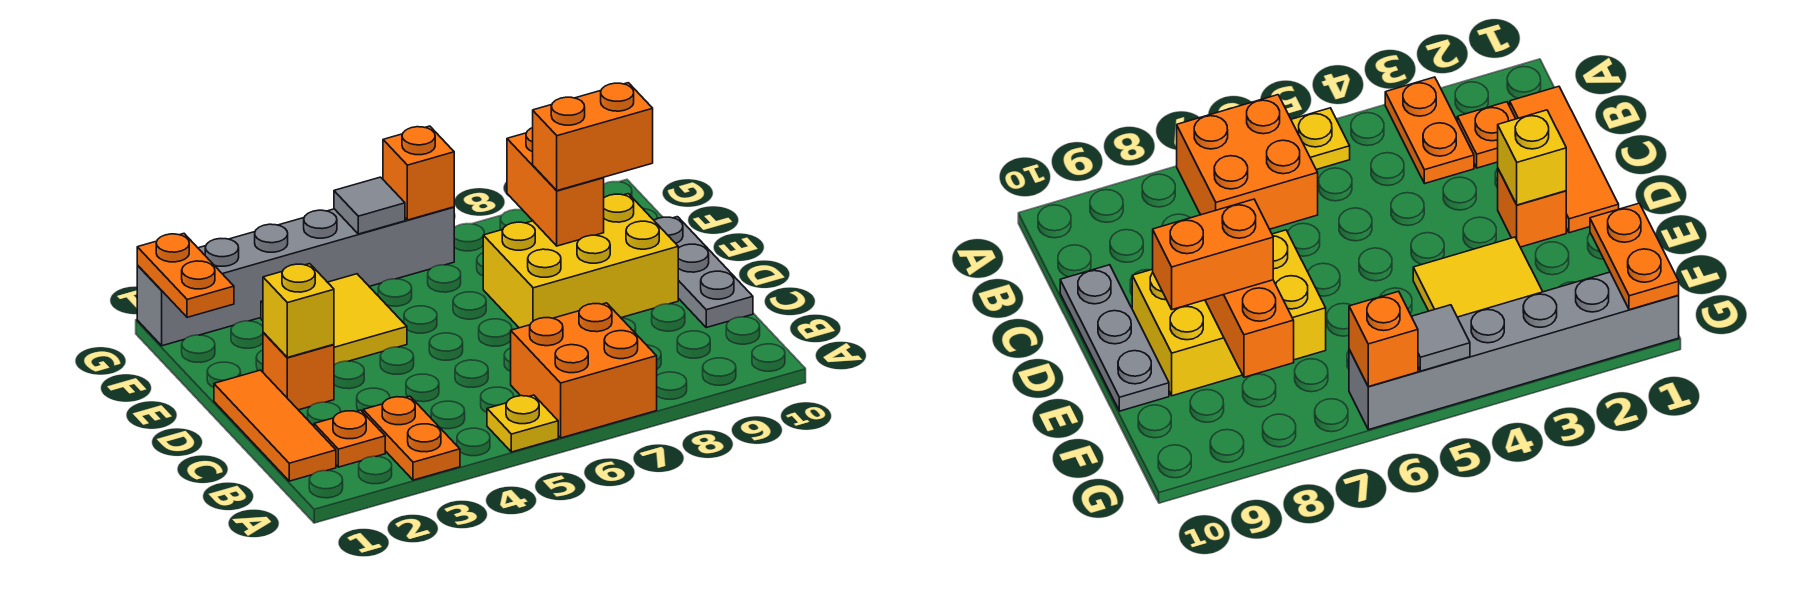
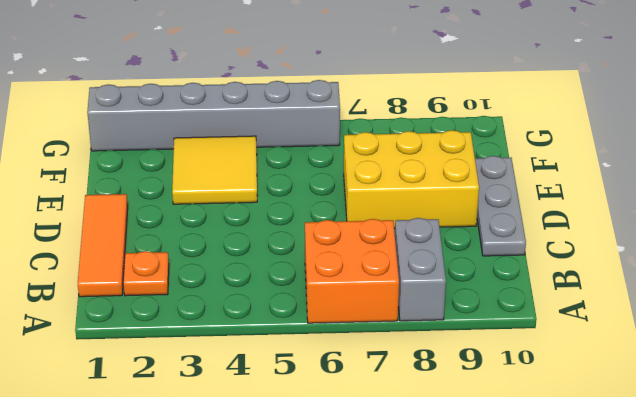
grey 1x2 brick [395,218,446,321] -> none
none -> orange 1x2 plate [363,396,460,480]
none -> yellow 1x1 plate [487,395,558,452]
none -> orange 1x1 brick [263,332,334,410]

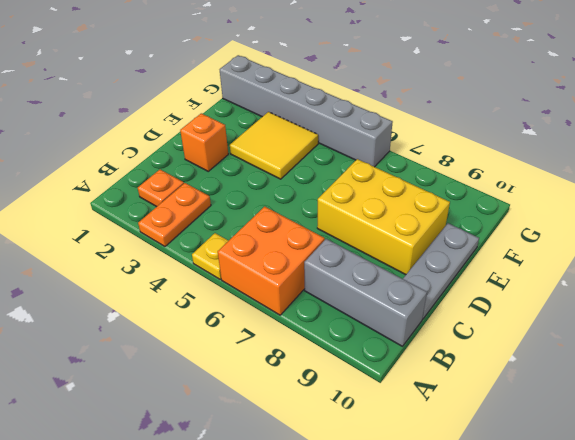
grey 1x3 brick [304,239,427,346] -> none
none -> orange 1x3 tile [214,370,336,481]
none -> yellow 1x1 brick [263,264,334,357]
none -> orange 1x2 brick [507,128,604,246]

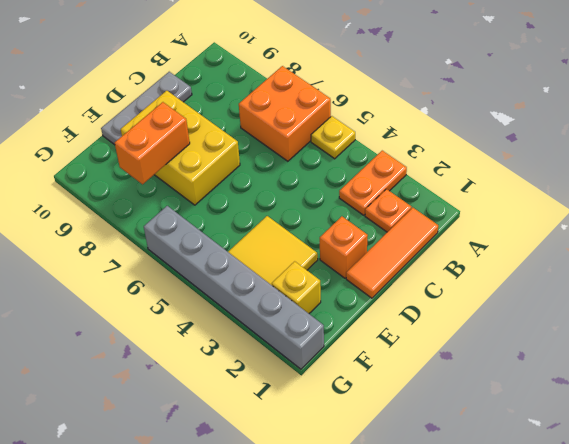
yellow 1x1 brick [272,261,321,313] -> yellow 1x1 brick moved to [263,264,334,357]
none -> orange 1x2 plate [137,234,234,317]
none -> grey 1x1 tile [334,177,405,234]
none -> orange 1x1 brick [383,126,454,220]

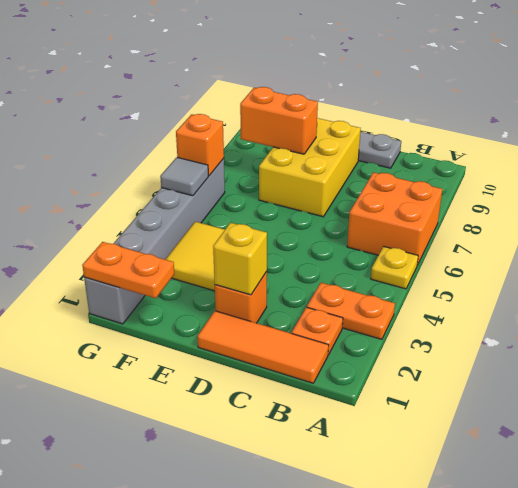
none -> orange 1x2 brick [533,83,653,191]

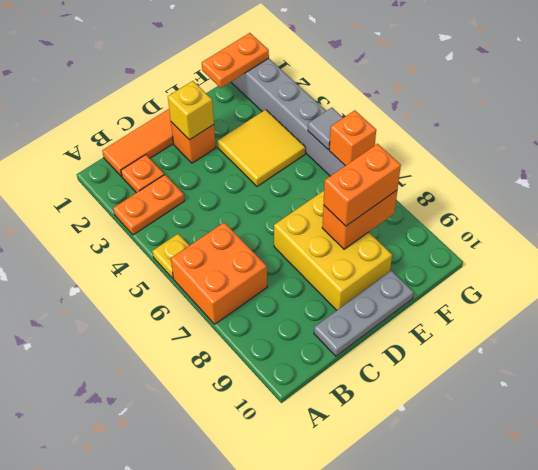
orange 1x2 brick [324,144,401,226] -> orange 1x2 brick turned to [533,83,653,191]

